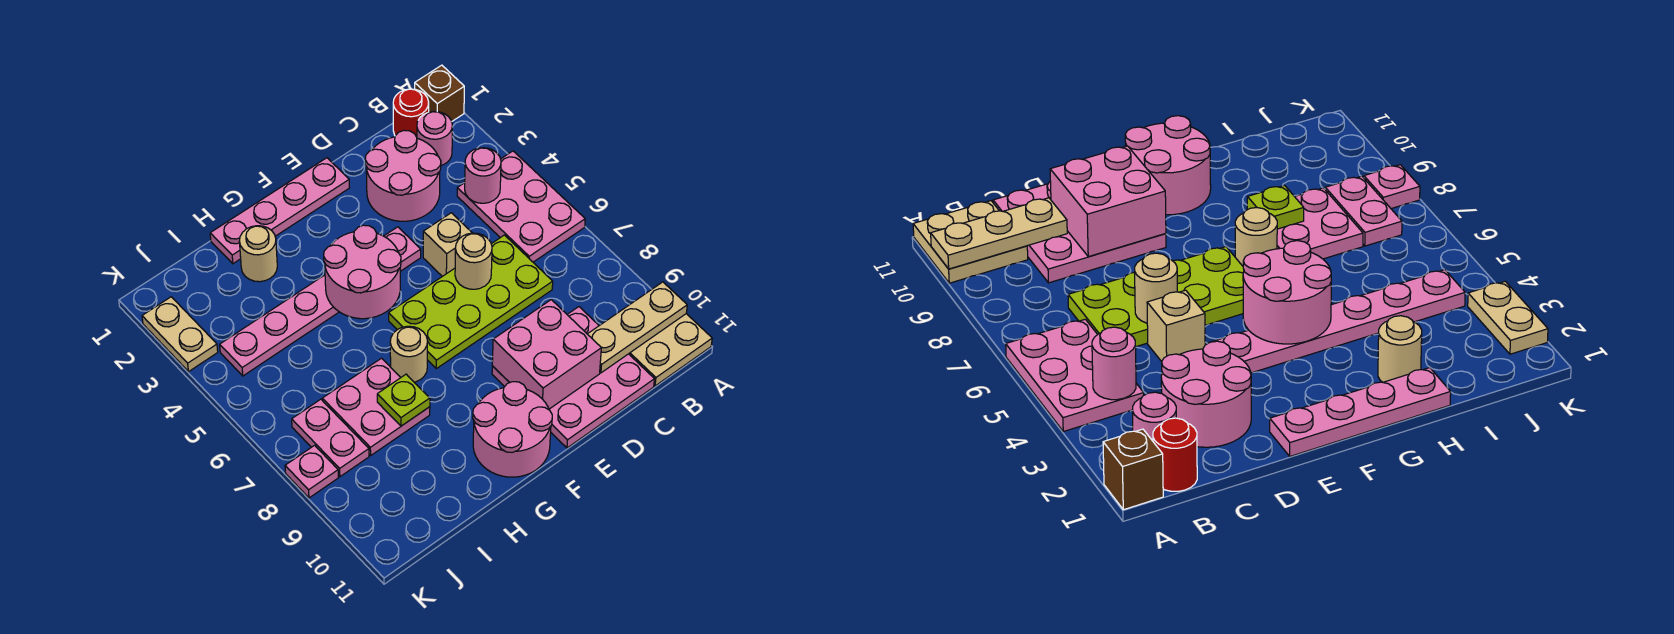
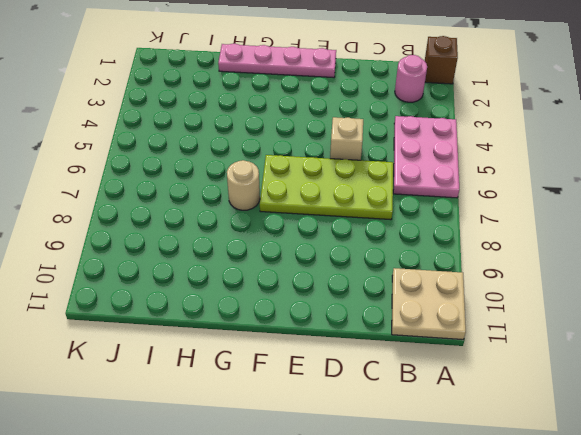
none -> red 1x1 round brick [393,89,429,137]
none -> pink 2x2 round brick [365,130,441,221]
none -> pink 3x3 plate [492,307,654,448]

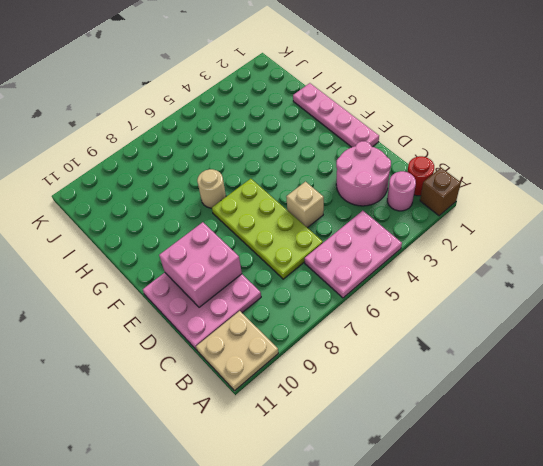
none -> pink 1x6 plate [220,227,421,376]
none -> pink 2x2 round brick [473,382,552,477]
none -> tan 1x1 round brick [239,226,277,282]

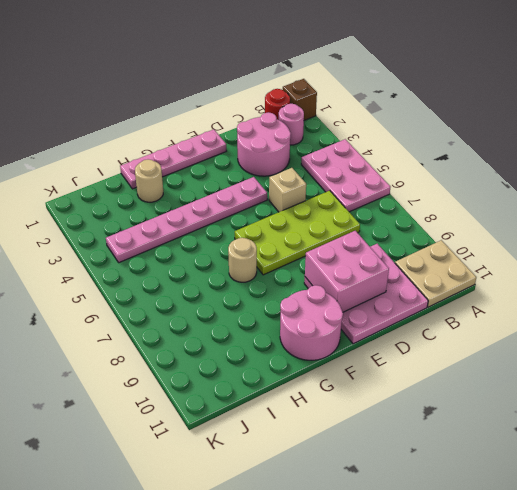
none -> pink 2x2 plate [322,358,430,455]
none -> pink 1x2 plate [292,399,369,477]
none -> tan 1x2 plate [142,297,218,372]

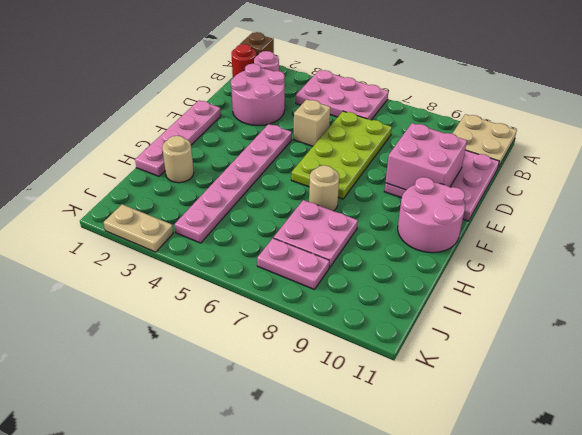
none -> pink 1x1 plate [285,445,338,498]
none -> tan 1x3 plate [588,282,687,373]
none -> pink 1x1 round brick [465,148,501,203]

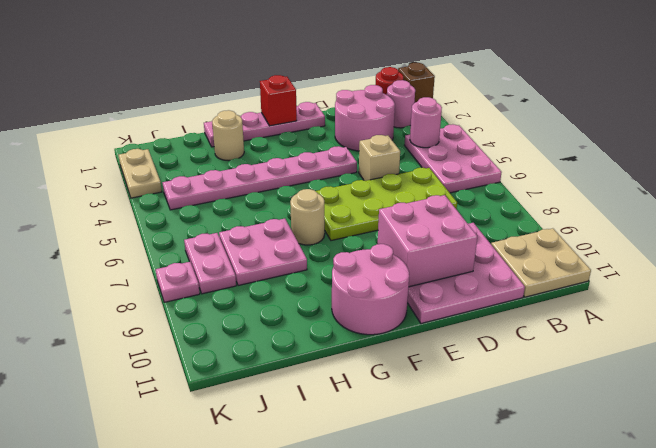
red 1x1 brick [260,75,297,126] -> none
none -> tan 1x3 plate [588,282,687,373]
none -> tan 1x1 round brick [455,233,492,289]
none -> pink 2x2 round brick [324,225,401,319]

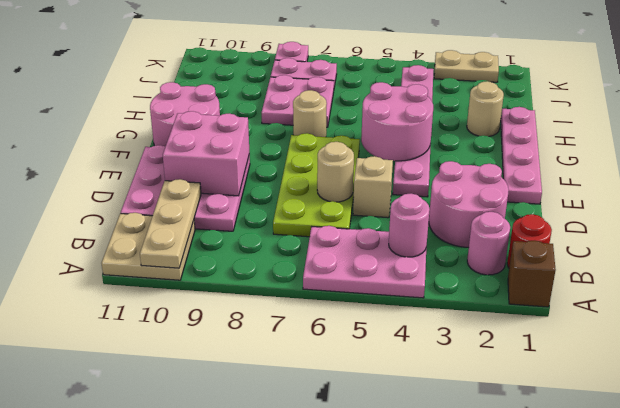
none -> lime 1x1 plate [377,374,430,426]

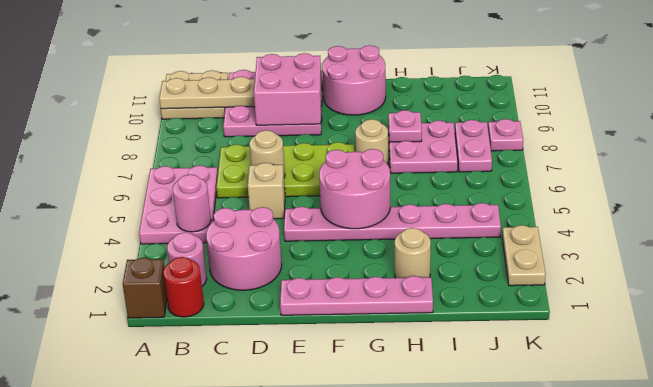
pink 1x1 plate [389,110,422,142] -> lime 1x1 plate [377,374,430,426]

